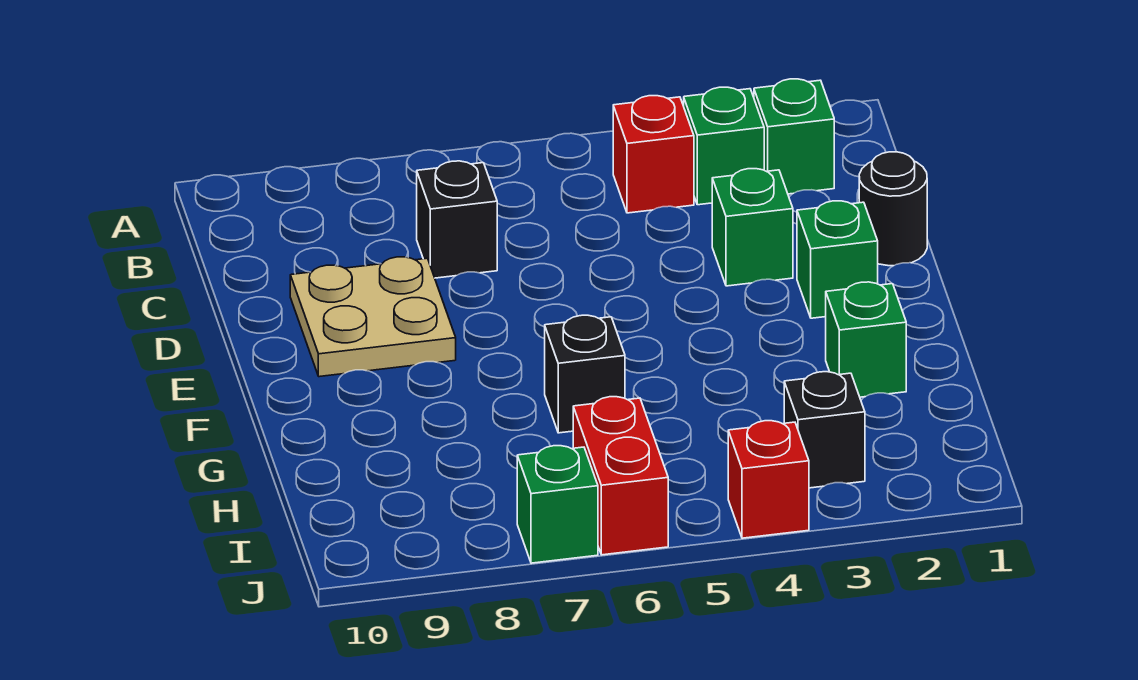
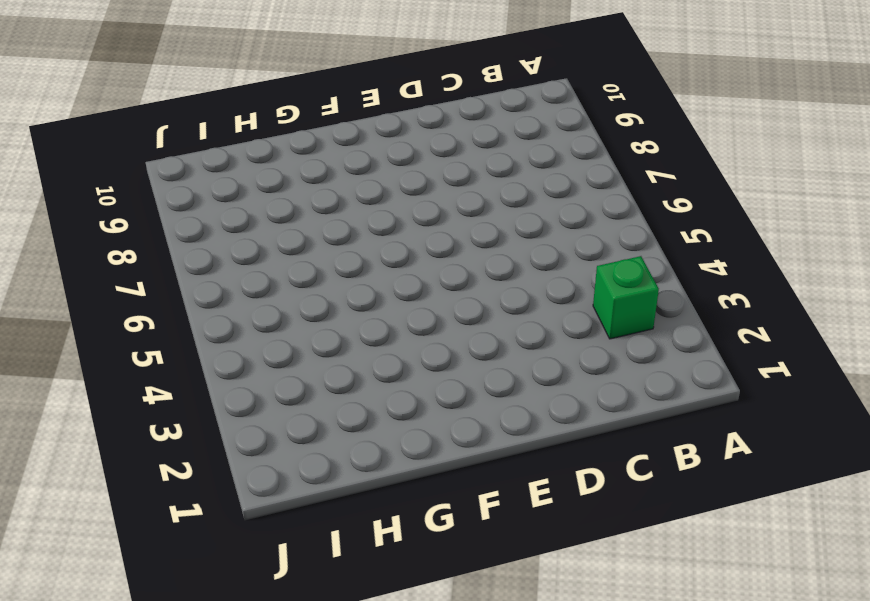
none -> green 1x1 brick [754,79,834,194]
none -> red 1x1 brick [613,96,694,213]
none -> black 1x1 brick [417,161,497,278]

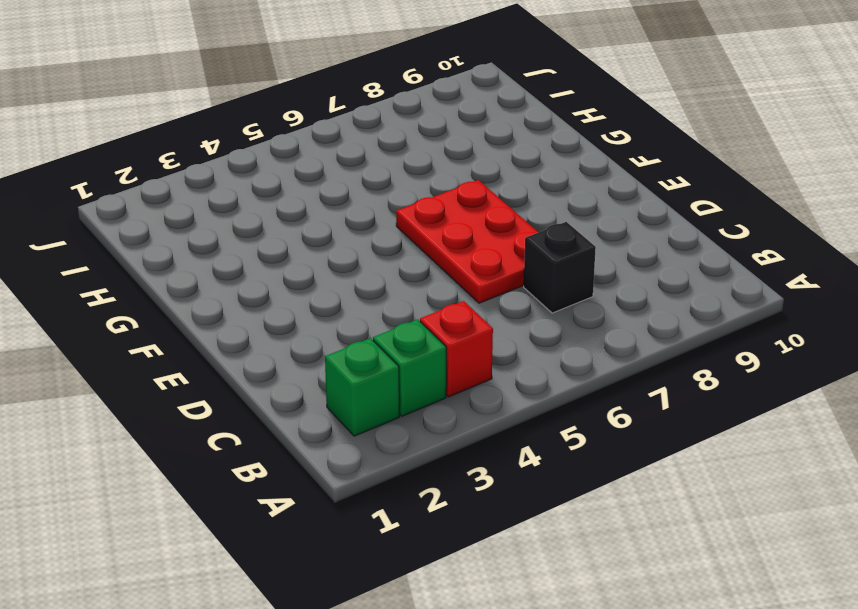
red 2x3 plate [396,180,538,303] -> none
none -> black 1x1 round brick [859,152,927,266]
none -> green 1x1 brick [712,169,793,286]
none -> tan 2x2 plate [290,257,456,377]

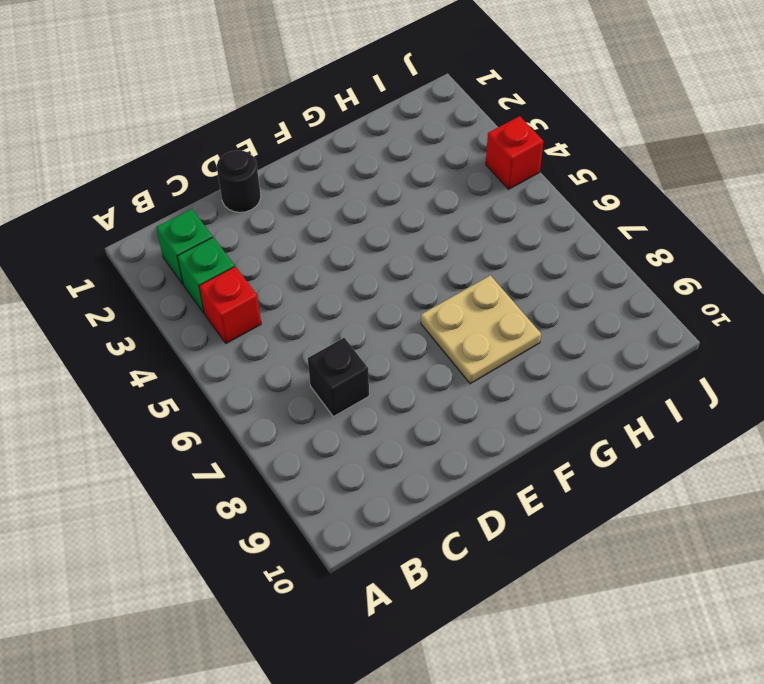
tan 2x2 plate [421,275,541,384] -> tan 2x2 plate moved to [290,257,456,377]
none -> green 1x1 brick [712,169,793,286]
none -> green 1x1 brick [797,201,878,318]
none -> green 1x1 brick [826,282,906,397]

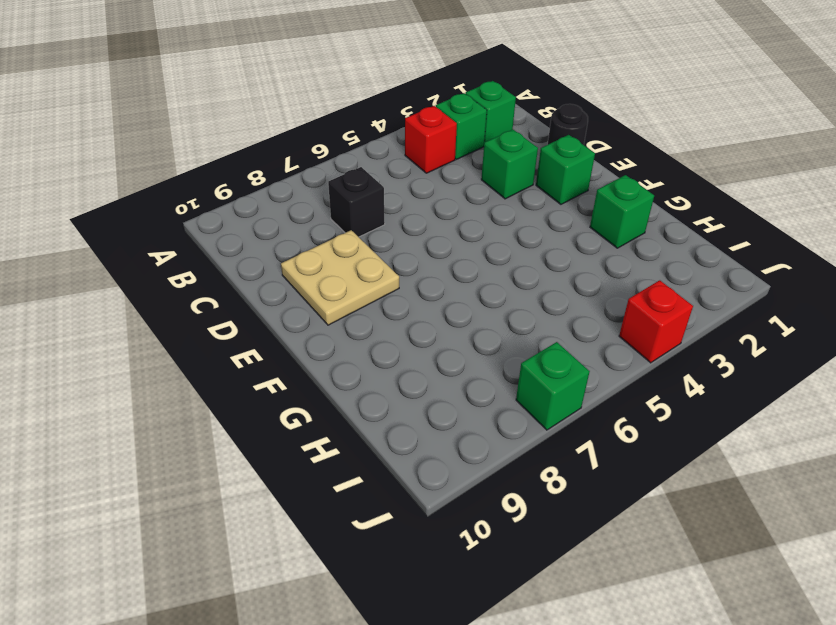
none -> black 1x1 brick [545,315,625,433]
none -> black 1x1 brick [784,372,865,488]
none -> red 1x2 brick [573,397,668,555]

